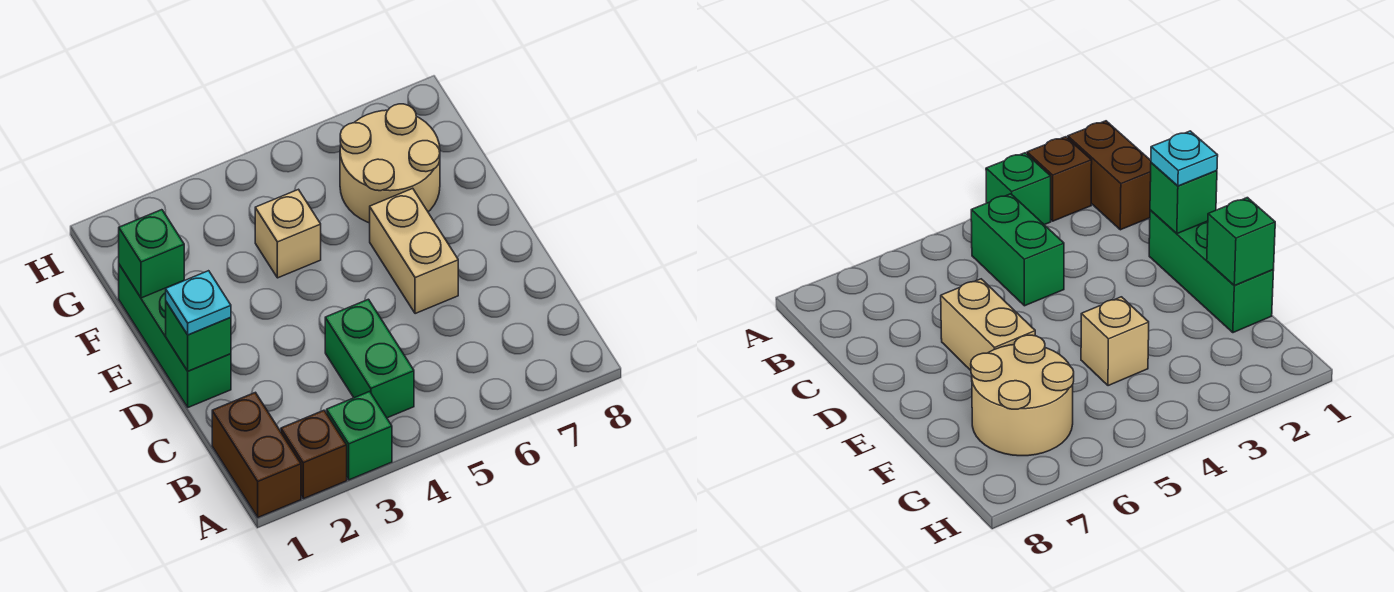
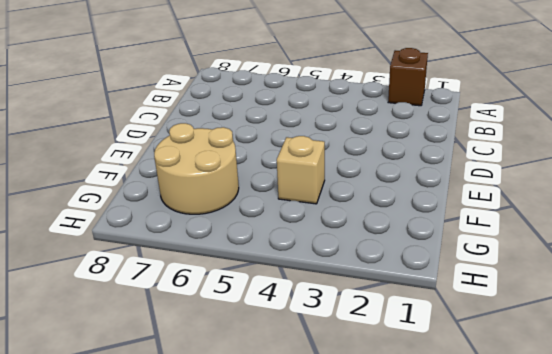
none -> brown 1x2 brick [212,392,301,517]
none -> green 1x1 brick [327,391,392,480]

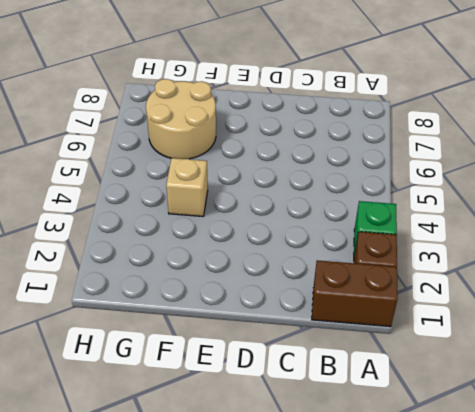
none -> green 1x2 brick [325,299,414,418]
none -> green 1x3 brick [119,265,231,407]

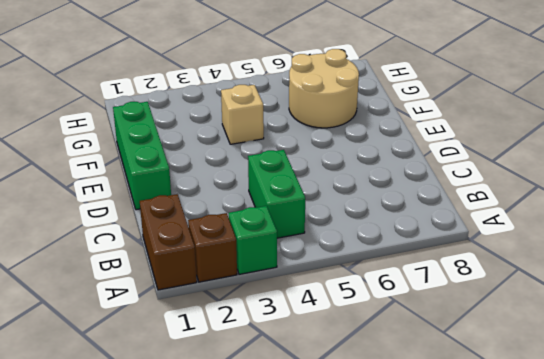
none -> tan 1x2 brick [370,188,458,314]
none -> green 1x1 brick [166,302,231,371]

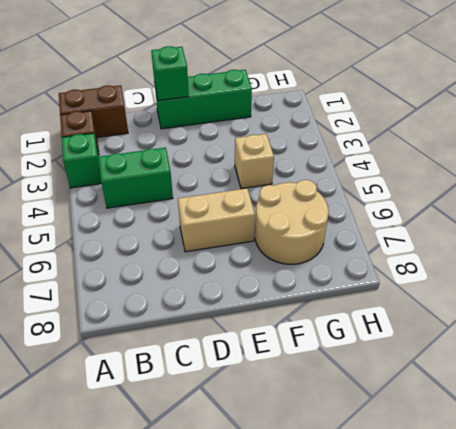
none -> green 1x1 brick [119,210,184,298]
none -> cyan 1x1 plate [166,271,231,335]

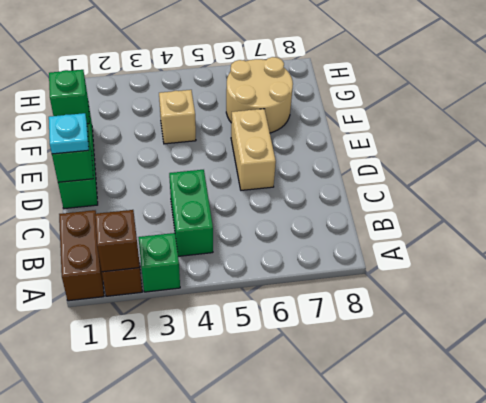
brown 1x1 brick [95,210,139,272] -> none

